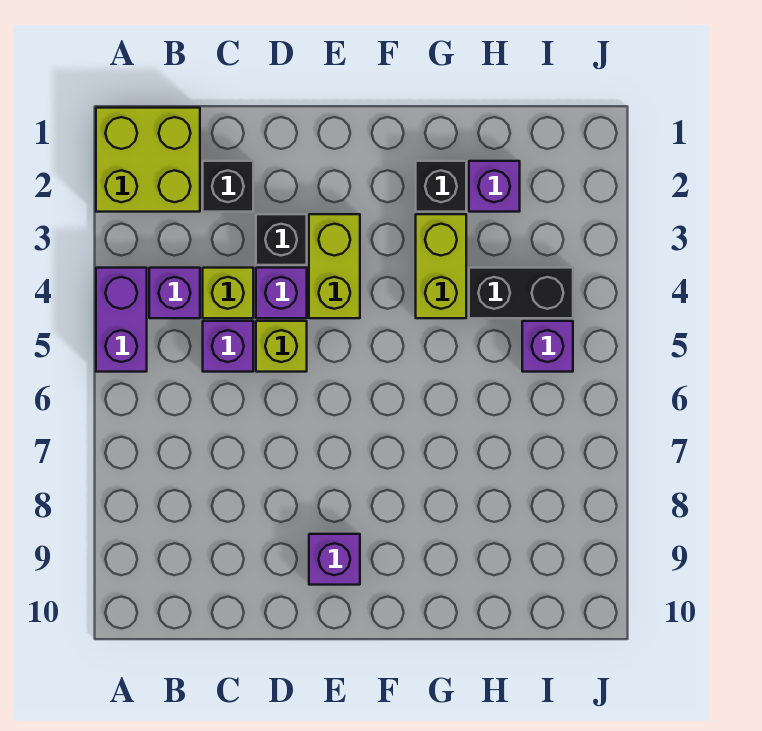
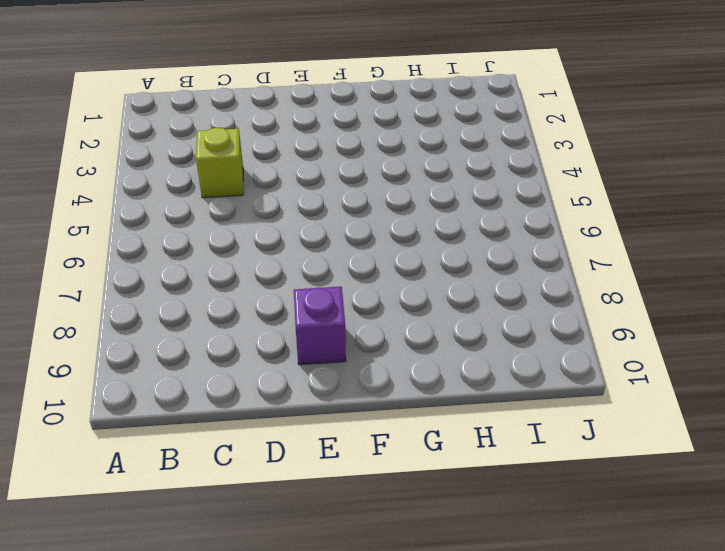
none -> lime 2x2 brick [96,108,200,212]
none -> purple 1x2 brick [96,268,147,372]
none -> purple 1x1 brick [149,268,200,318]

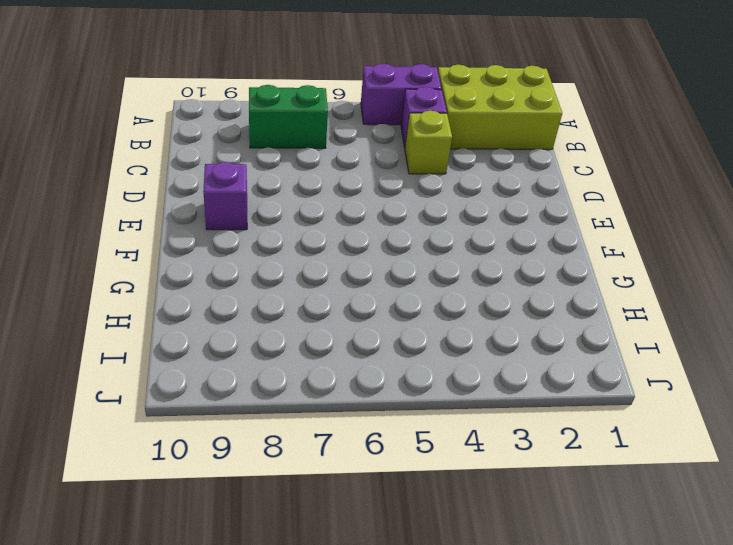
lime 2x3 brick [438,65,562,149] -> lime 2x2 brick [96,108,200,212]
green 1x2 brick [249,85,328,148] -> none
none -> black 1x1 brick [203,161,253,212]
none -> purple 1x1 brick [203,321,253,372]
none -> black 1x1 brick [256,214,307,265]

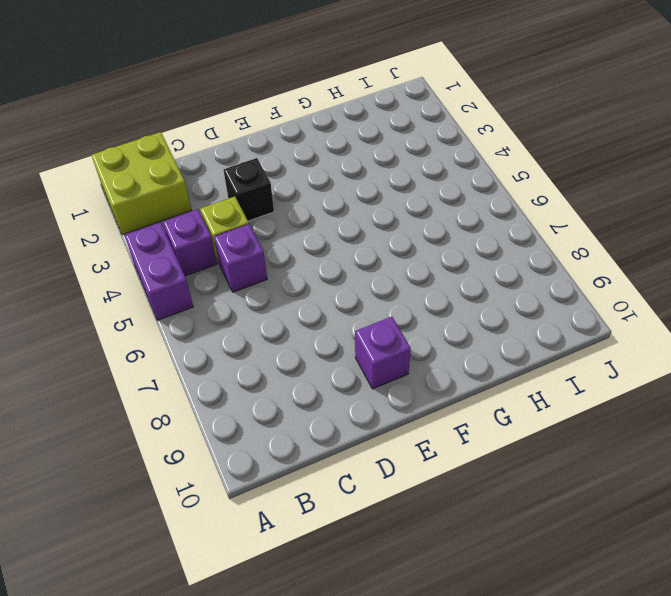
none -> black 1x1 brick [203,161,253,212]
none -> purple 1x1 brick [256,268,307,318]
none -> lime 1x1 brick [256,321,307,372]

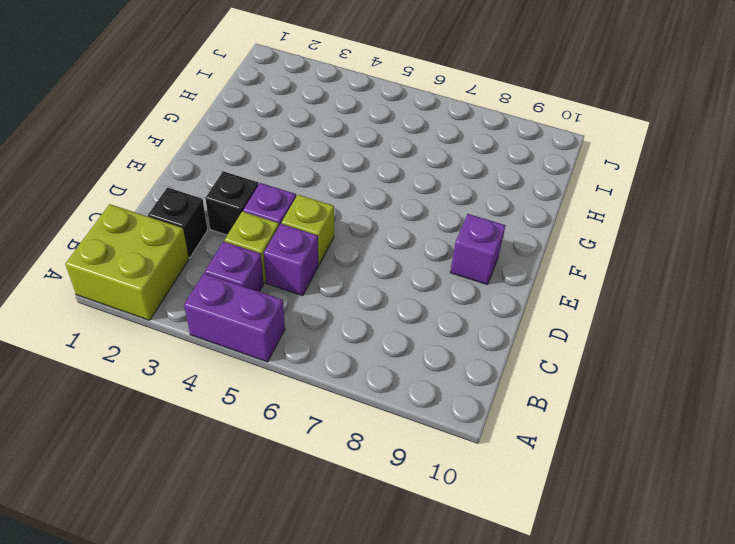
none -> lime 1x2 brick [309,214,360,318]
none -> black 1x1 brick [416,161,466,212]
none -> lime 1x2 brick [416,214,466,318]

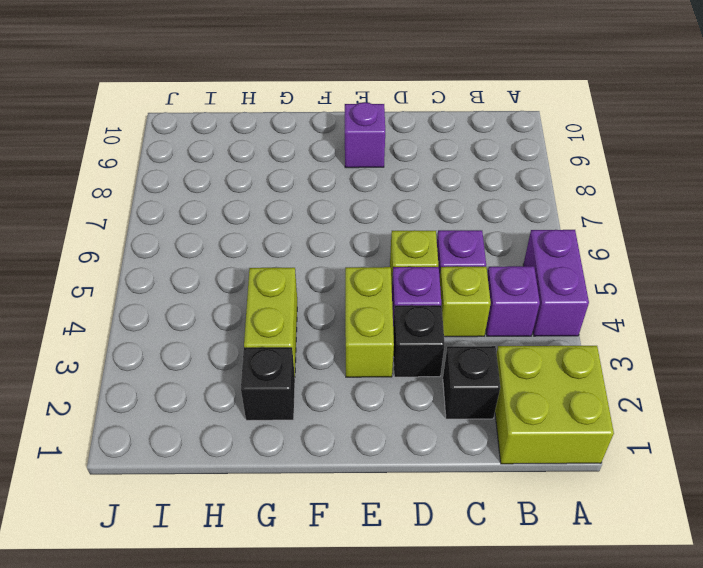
none -> purple 1x1 brick [469,161,520,212]
none -> black 1x2 brick [469,268,573,318]
none -> purple 1x1 brick [522,321,573,372]

